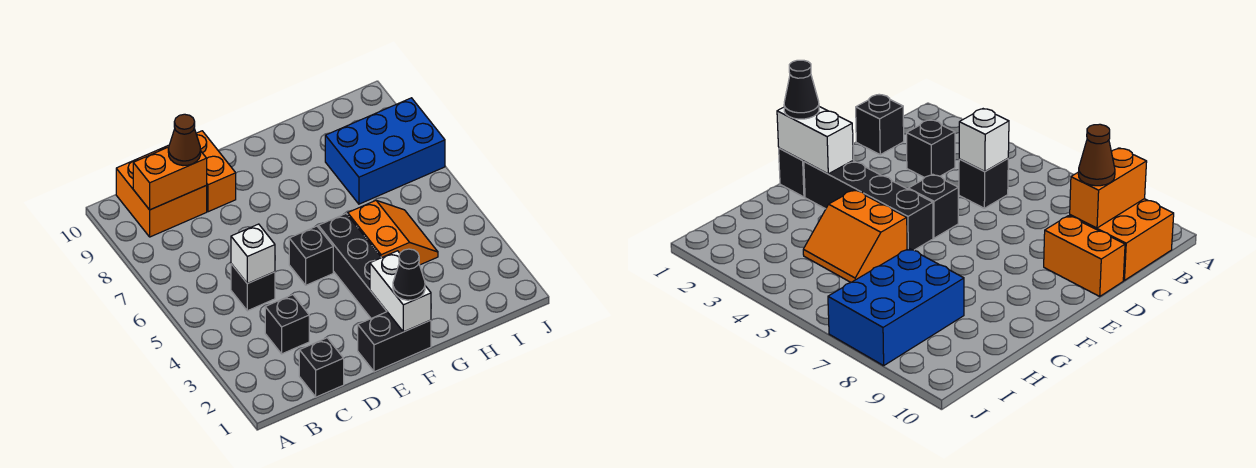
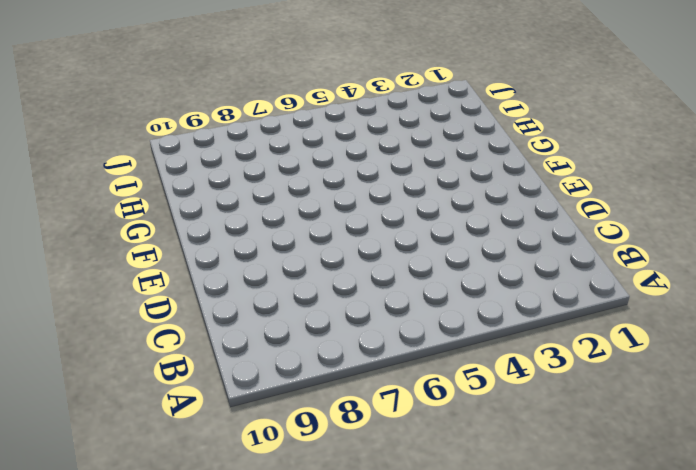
none -> orange 2x2 brick [116,145,207,237]
none -> black 1x1 brick [299,338,344,397]
none -> black 1x1 brick [265,295,309,354]

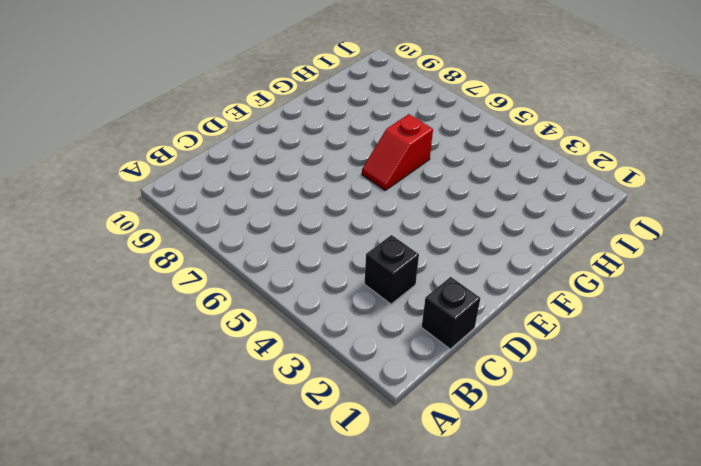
red 1x2 slope [362,114,433,190] -> none
none -> orange 2x2 brick [116,145,207,237]
none -> black 1x1 brick [231,264,275,311]
none -> orange 1x2 brick [196,131,236,212]

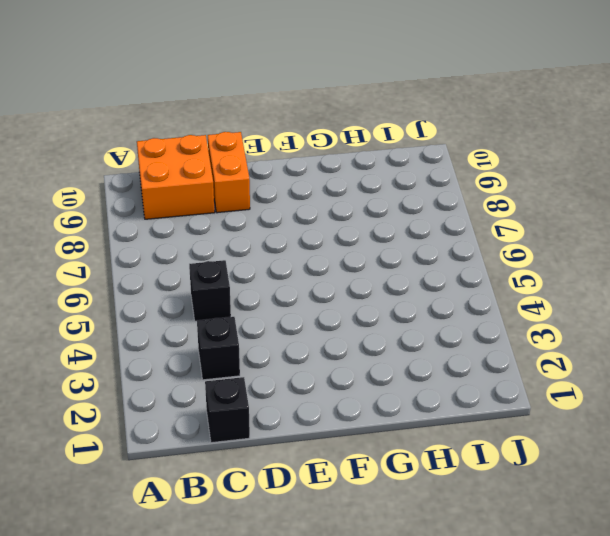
none -> black 1x2 brick [358,312,431,372]
none -> black 1x1 brick [289,226,333,285]
none -> black 1x4 brick [318,214,387,318]

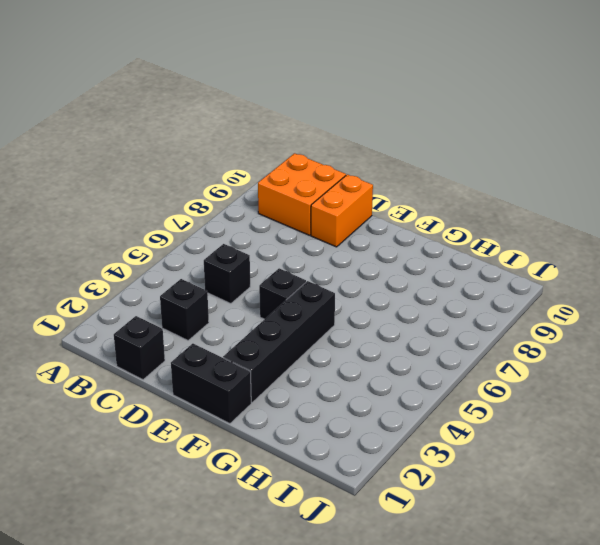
none -> orange 2x2 slope [348,201,438,265]
none -> blue 2x3 brick [325,98,445,204]
none -> orange 1x2 brick [133,147,207,210]

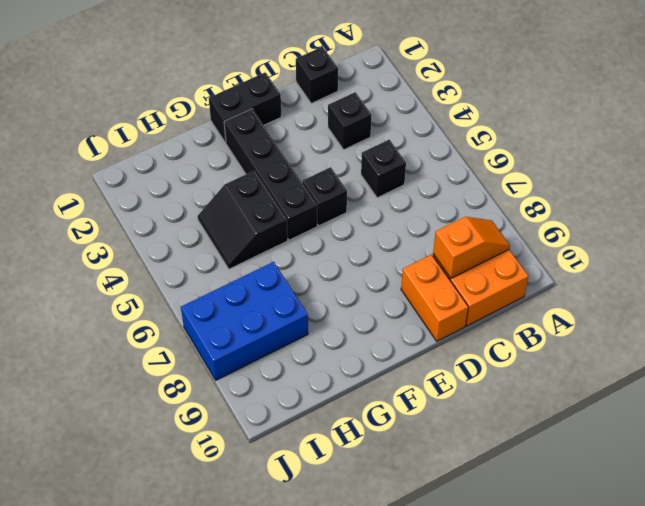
orange 1x2 slope [433,217,510,278] -> orange 1x2 brick [133,147,207,210]
black 2x2 slope [198,171,288,269] -> orange 2x2 slope [348,201,438,265]
none -> white 1x1 brick [231,224,275,284]
none -> white 1x2 brick [370,251,431,332]
none -> brown 1x1 cone [168,114,201,166]

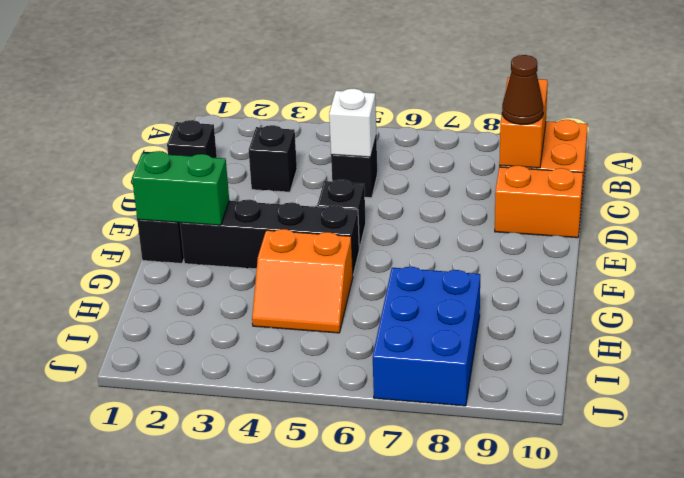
green 1x2 brick [132,151,229,225] -> white 1x2 brick [370,251,431,332]
none -> black 1x1 cone [393,249,425,300]

